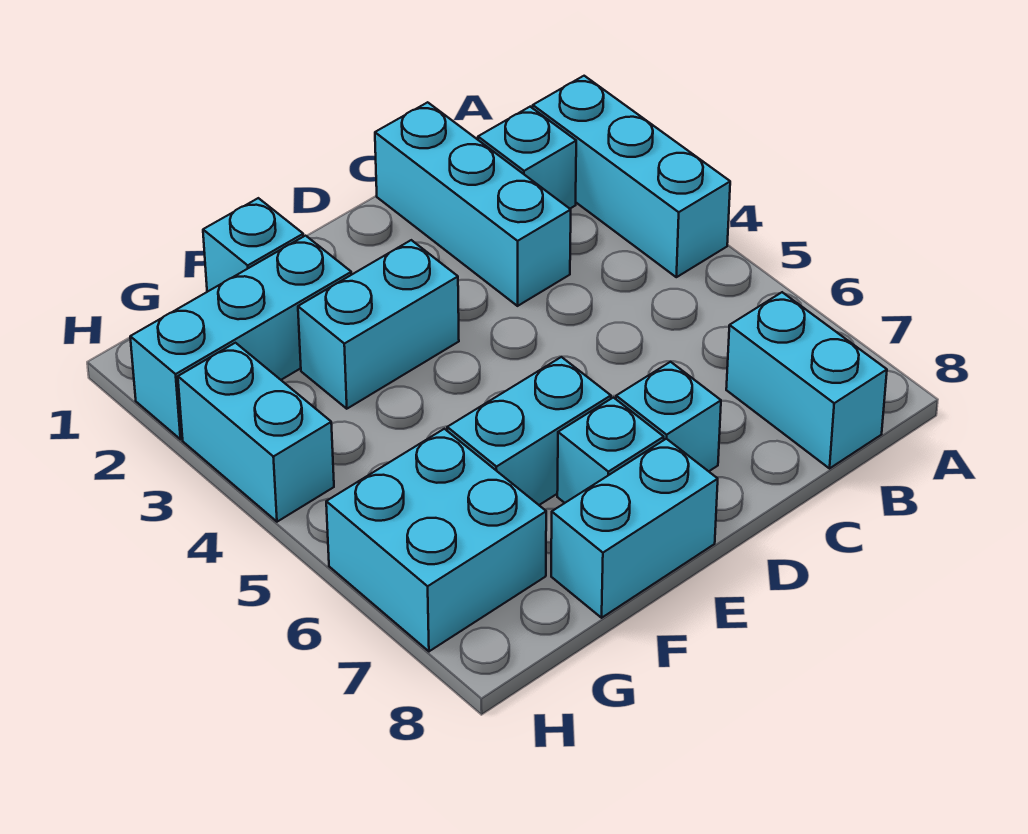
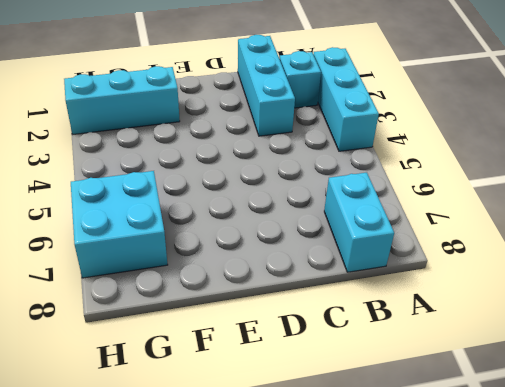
none -> cyan 1x1 brick [616,362,721,471]
none -> cyan 1x2 brick [298,240,459,409]
none -> cyan 1x2 brick [447,357,611,505]

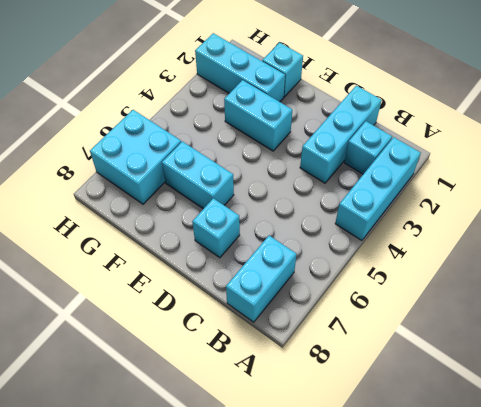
none -> cyan 1x1 brick [557,398,664,503]
none -> cyan 1x2 brick [551,439,718,618]
none -> cyan 1x2 brick [178,343,334,522]

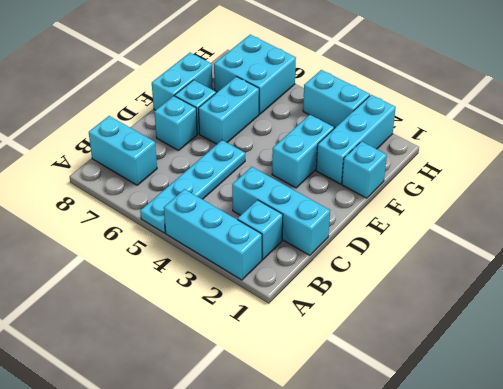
cyan 1x4 plate [140,140,245,233] -> none

